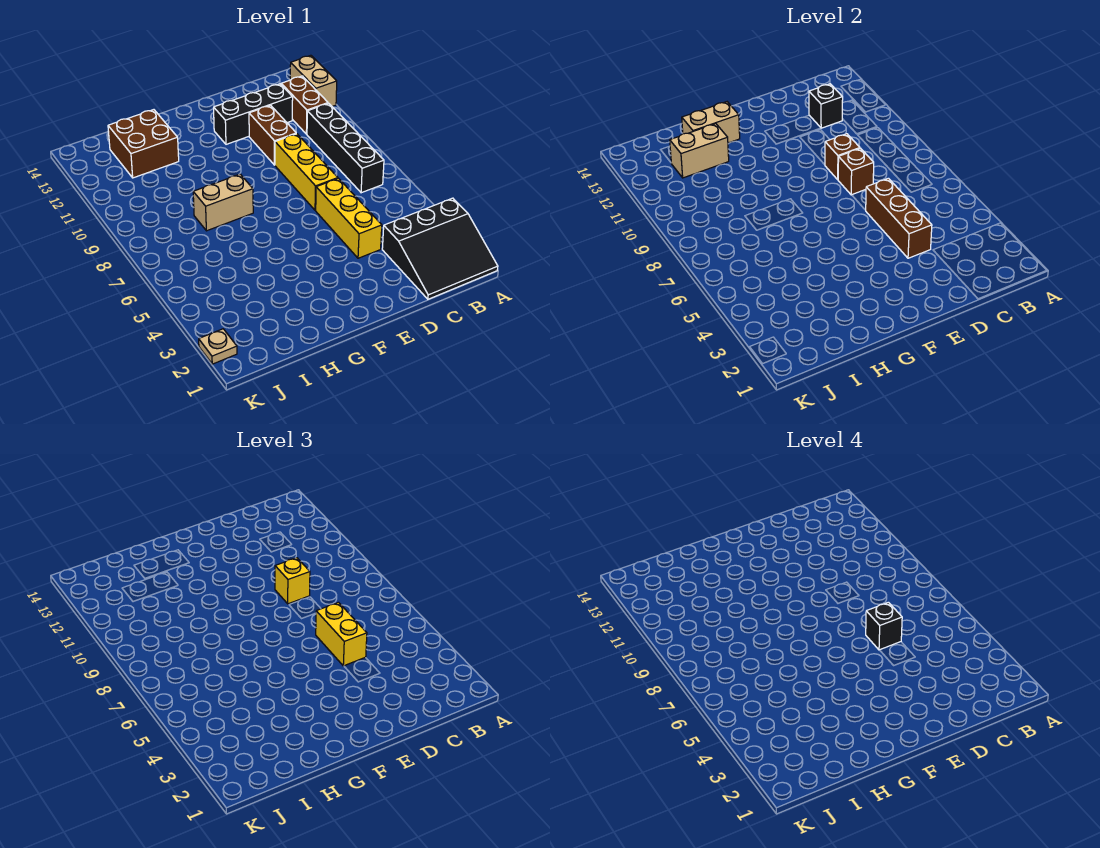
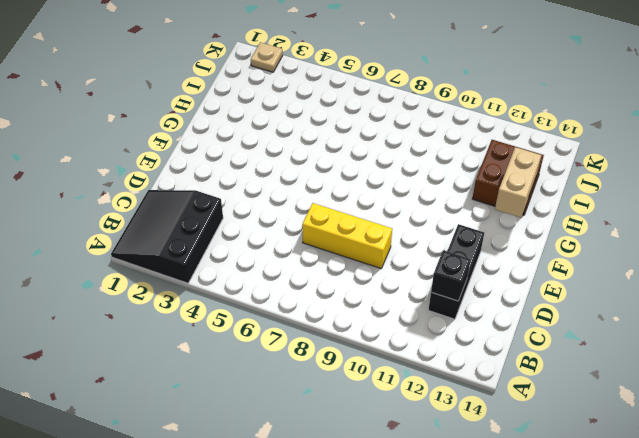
none -> tan 1x2 brick [290,55,337,106]
none -> black 1x4 brick [307,103,384,193]
none -> brown 1x2 brick [281,76,328,134]

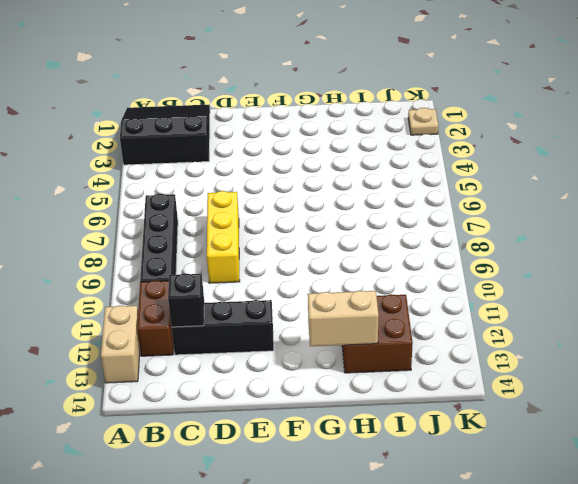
none -> yellow 1x3 brick [316,178,382,258]
none -> brown 1x2 brick [249,105,296,165]
none -> tan 1x2 brick [193,174,253,231]

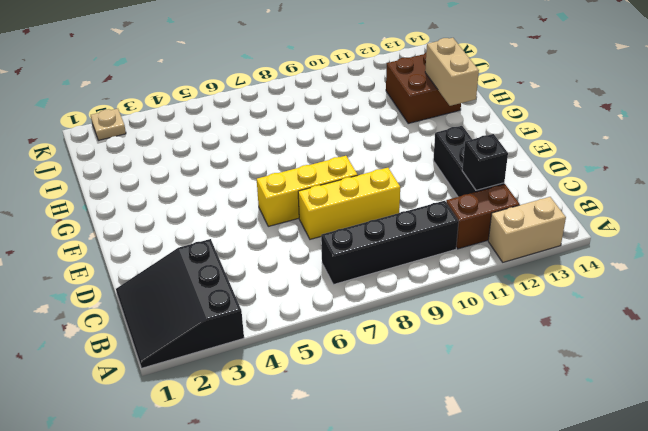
yellow 1x3 brick [257,156,358,226] -> yellow 1x3 brick moved to [316,178,382,258]
none -> brown 1x2 brick [249,105,296,165]
none -> tan 1x2 brick [193,174,253,231]
none -> brown 1x3 brick [866,178,932,258]

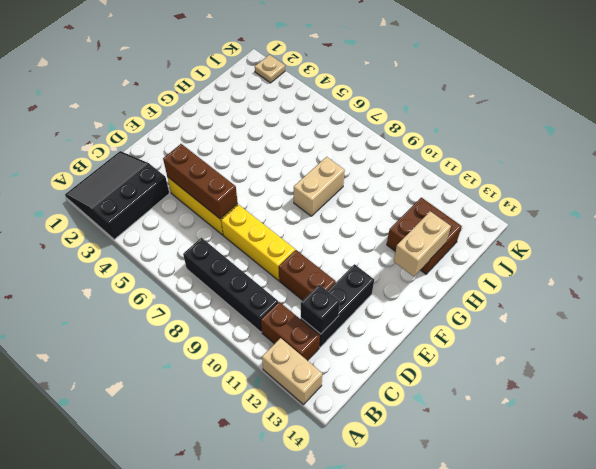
none -> brown 1x1 brick [838,148,874,195]
none -> brown 1x1 brick [825,134,860,180]
none -> tan 1x2 brick [670,124,729,178]

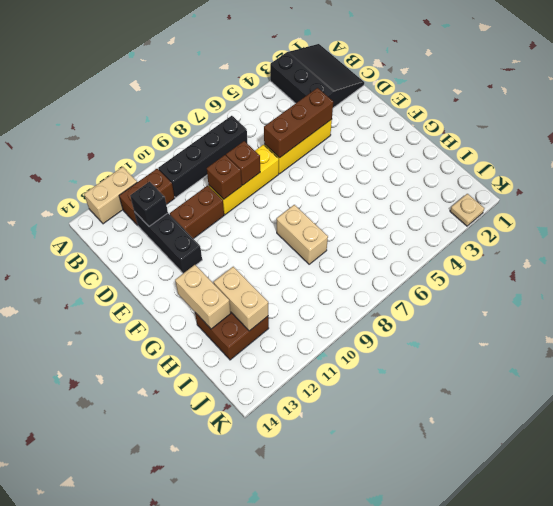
none -> yellow 1x2 brick [316,602,367,666]
none -> yellow 1x1 brick [275,558,310,604]
none -> black 1x1 brick [866,602,902,650]

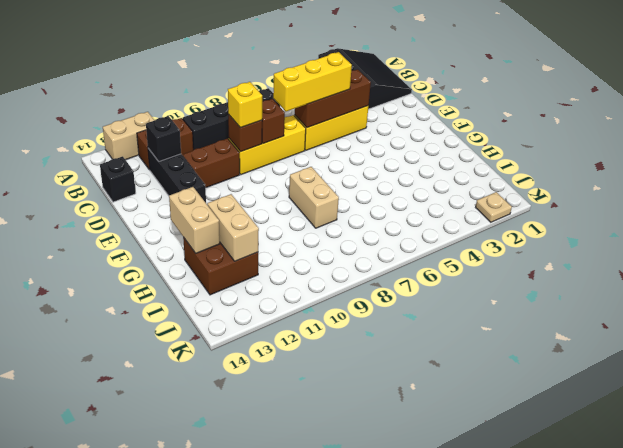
black 1x1 brick [100,156,136,202] -> black 1x1 brick moved to [866,602,902,650]
yellow 1x3 brick [273,52,352,111] -> yellow 1x2 brick [316,602,367,666]

